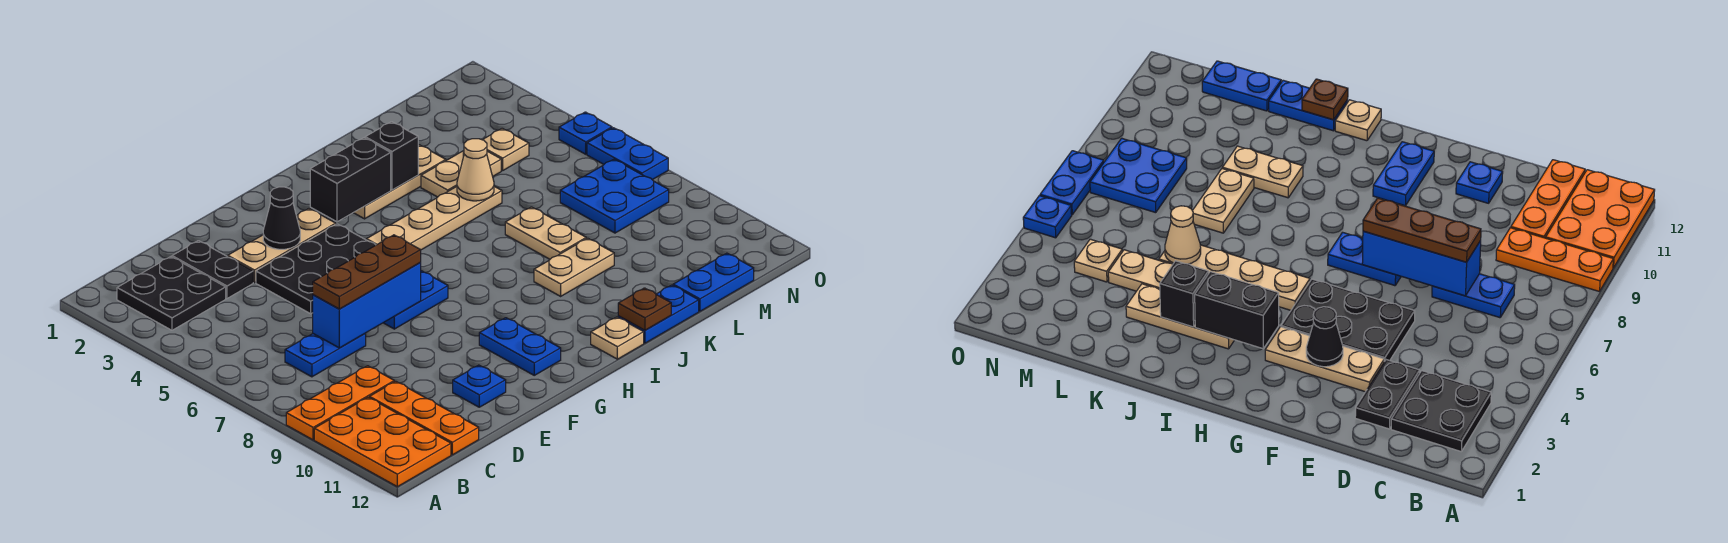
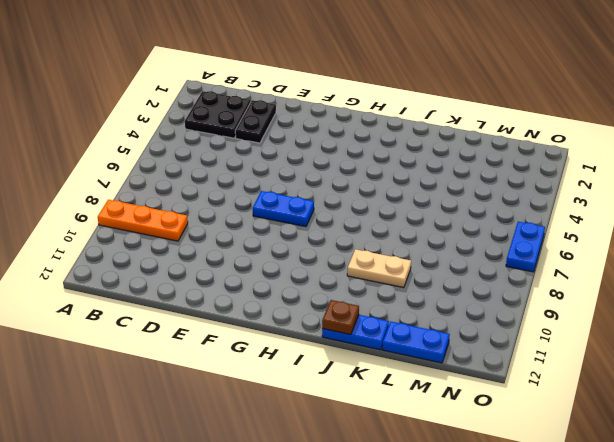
none -> orange 2x3 plate [314,397,451,487]
none -> blue 1x2 plate [285,334,366,377]
none -> orange 1x3 plate [369,381,479,455]
none -> tan 1x3 plate [228,209,336,283]

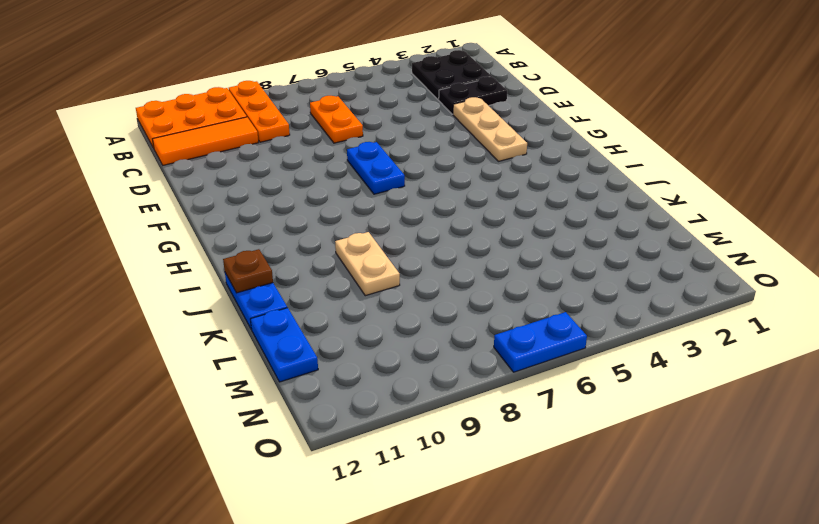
orange 1x2 plate [310,96,363,143] -> blue 1x2 plate [285,334,366,377]
orange 1x3 tile [153,117,258,165] -> orange 1x3 plate [369,381,479,455]
none -> black 2x3 plate [256,224,375,314]
none -> blue 1x1 plate [453,365,506,407]
none -> blue 1x2 plate [479,318,561,375]
none -> tan 1x4 plate [366,186,502,250]

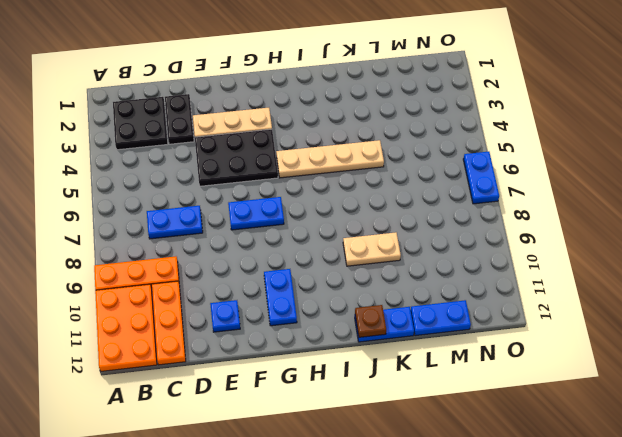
none -> tan 1x3 plate [353,145,446,219]
none -> tan 1x1 plate [591,317,644,359]
none -> tan 1x2 plate [421,151,501,197]
none -> tan 1x2 plate [505,207,586,259]

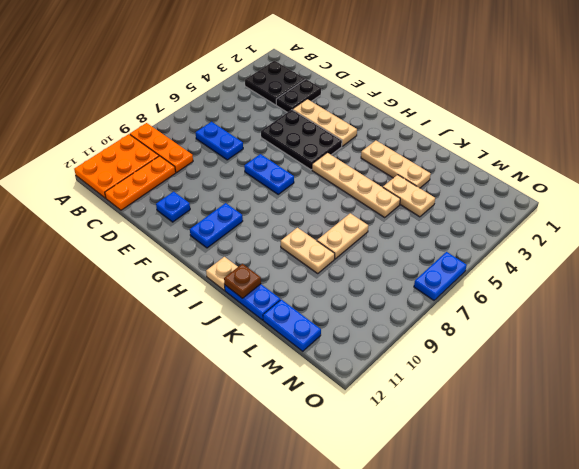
none -> tan 1x1 plate [483,128,529,171]
none -> blue 2x2 plate [560,159,669,233]
none -> blue 1x1 plate [559,112,612,154]
none -> blue 1x3 brick [313,263,421,348]

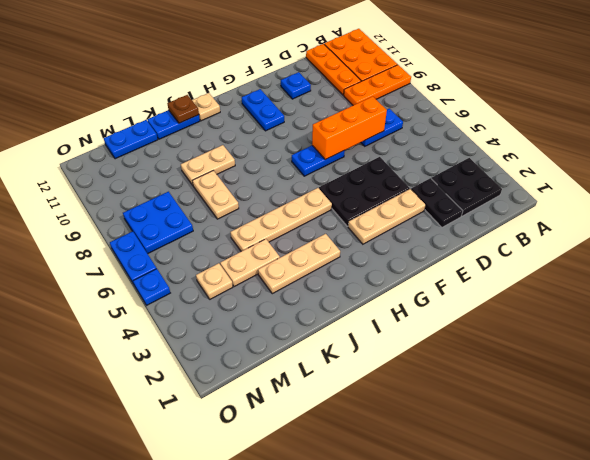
orange 1x3 brick [312,96,387,160] -> blue 1x3 brick [313,263,421,348]
none -> black 1x1 cone [263,187,300,249]
none -> black 1x2 brick [310,138,391,222]
none -> black 1x1 brick [365,122,418,190]
none -> tan 1x1 cone [457,139,494,201]

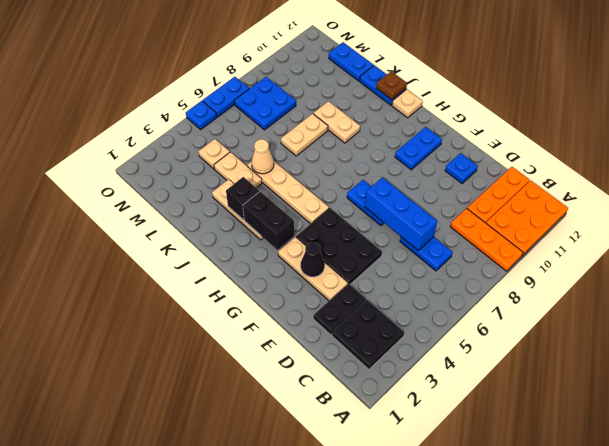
none -> brown 1x3 plate [313,235,421,309]

